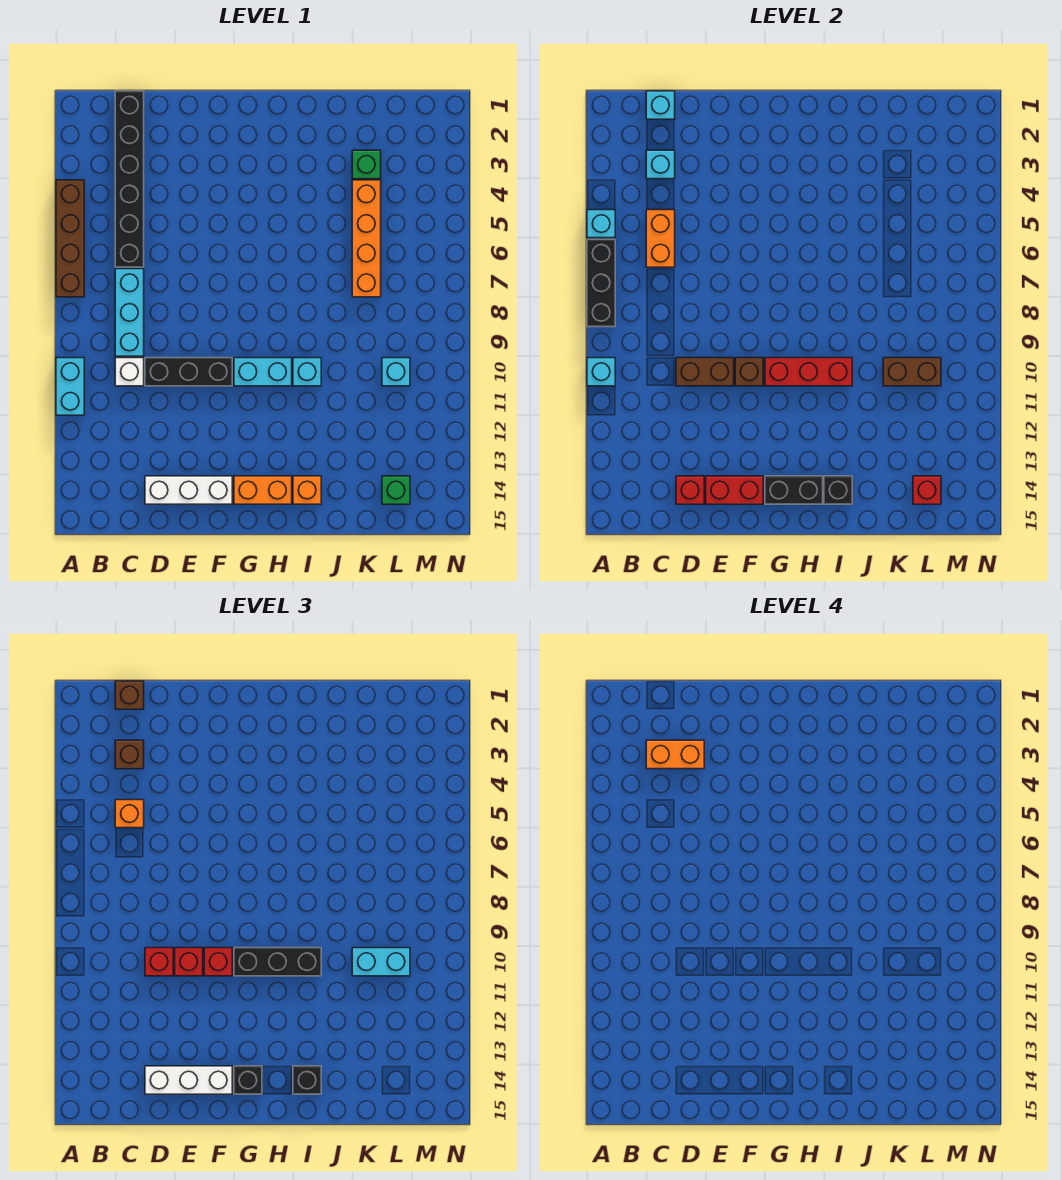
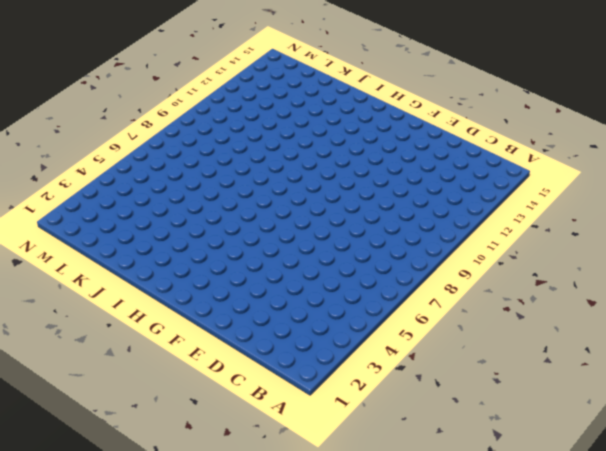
none -> brown 1x4 brick [56,180,84,297]
none -> cyan 1x2 brick [56,358,84,415]
none -> black 1x6 brick [115,91,144,267]
none -> cyan 1x3 brick [115,269,144,356]

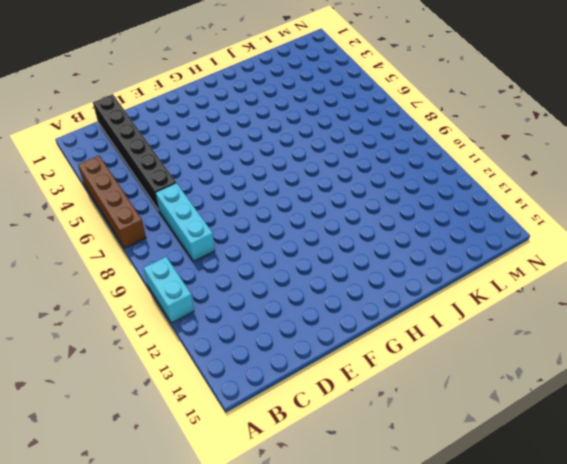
none -> white 1x1 brick [115,358,144,386]
none -> black 1x3 brick [145,358,232,386]
none -> white 1x3 brick [145,476,232,504]
none -> cyan 1x2 brick [234,358,292,386]

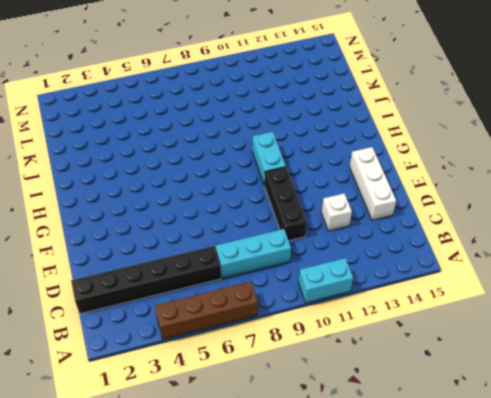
white 1x1 brick [321,194,352,231] -> white 1x1 brick moved to [115,358,144,386]
none -> orange 1x2 brick [234,476,292,504]
none -> cyan 1x1 brick [293,358,321,386]
none -> orange 1x1 brick [293,476,321,504]
none -> green 1x1 brick [352,150,381,179]

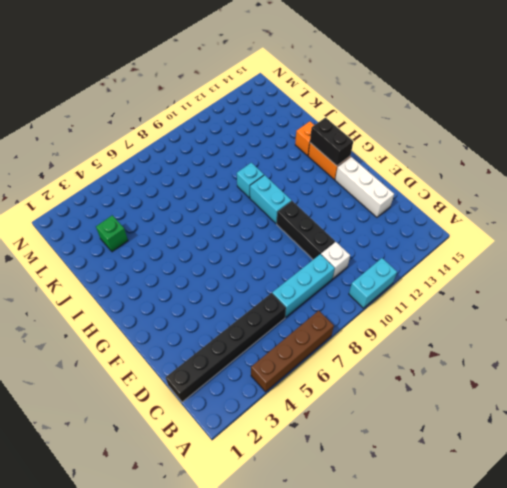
none -> orange 1x4 brick [352,180,381,297]
none -> cyan 1x1 brick [382,358,410,386]
none -> green 1x1 brick [382,476,410,504]
none -> cyan 1x1 brick [587,210,615,238]

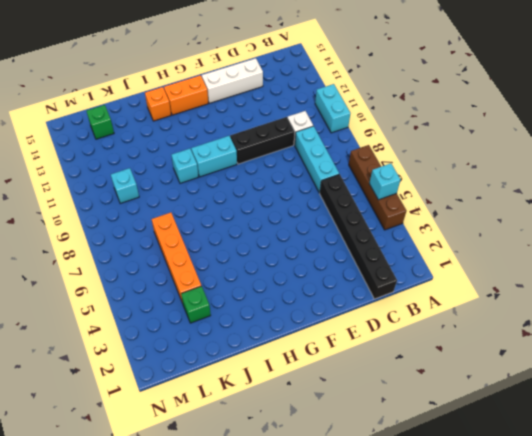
none -> black 1x3 brick [587,239,615,327]
none -> cyan 1x1 brick [587,358,615,386]
none -> cyan 1x1 brick [646,91,675,119]
none -> cyan 1x1 brick [646,150,675,179]

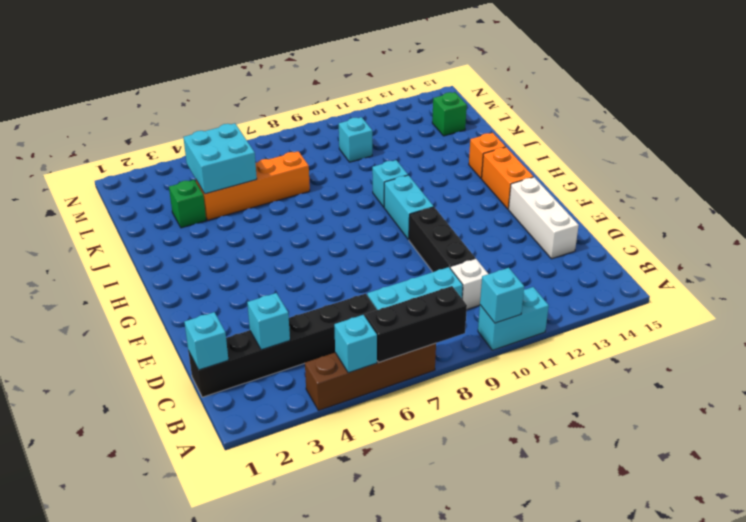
cyan 2x2 brick [183,123,257,194] -> none
none -> orange 1x2 brick [646,210,675,267]
none -> brown 1x2 brick [676,358,734,386]
none -> red 1x1 brick [676,476,704,504]
none -> red 1x2 brick [706,476,763,504]

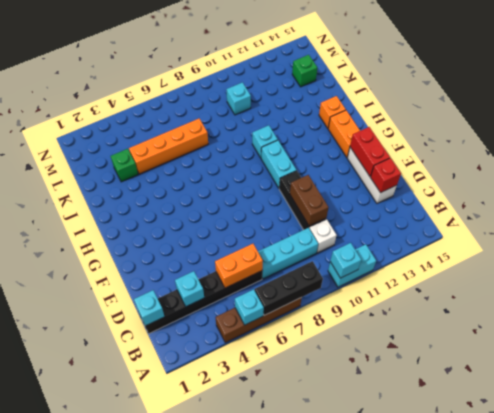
none -> brown 1x1 brick [735,358,763,386]
none -> red 1x3 brick [765,358,852,386]
none -> black 1x2 brick [765,476,823,504]
none -> black 1x1 brick [824,476,852,504]

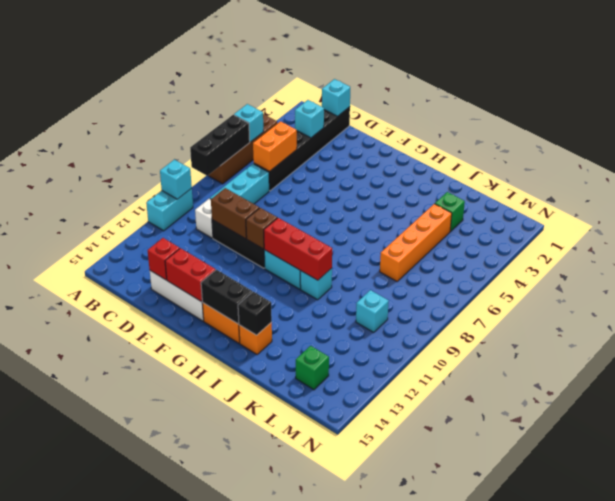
none -> brown 1x2 brick [883,358,941,386]
none -> red 1x1 brick [913,476,941,504]
none -> brown 1x1 brick [115,681,144,709]
none -> brown 1x1 brick [115,740,144,769]

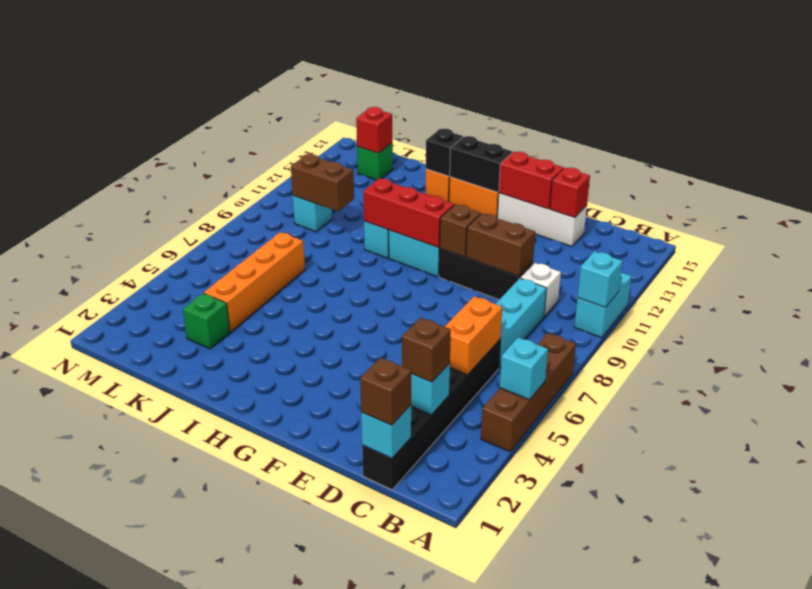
none -> black 1x3 brick [587,239,615,327]
none -> orange 1x1 brick [115,800,144,828]
none -> red 1x1 brick [145,948,173,976]
none -> white 1x3 brick [145,1066,232,1094]

